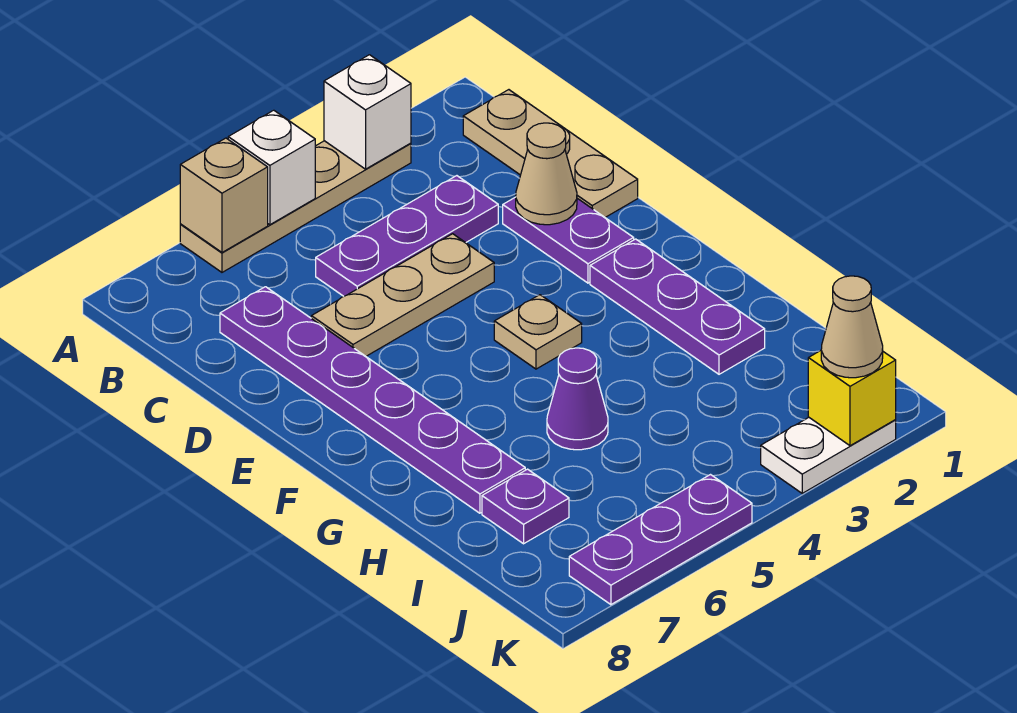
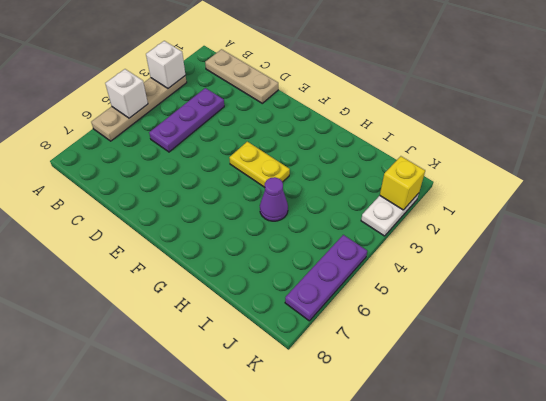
yellow 1x2 plate [229,142,290,187] -> tan 1x1 plate [494,295,582,369]
none -> purple 1x6 plate [220,287,525,513]
none -> purple 1x2 plate [503,197,634,283]
none -> tan 1x3 plate [311,234,494,356]

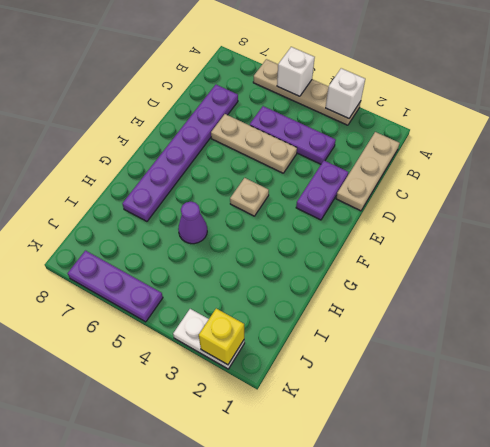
none -> purple 1x3 plate [590,239,765,374]
none -> purple 1x1 plate [482,469,569,544]
none -> tan 1x1 brick [180,138,268,252]

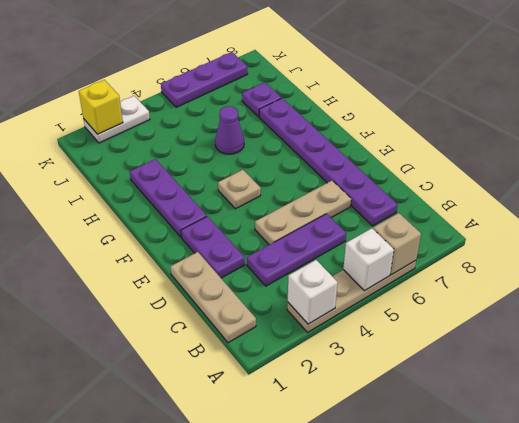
none -> tan 1x1 cone [516,123,577,225]
none -> tan 1x1 cone [821,276,883,378]

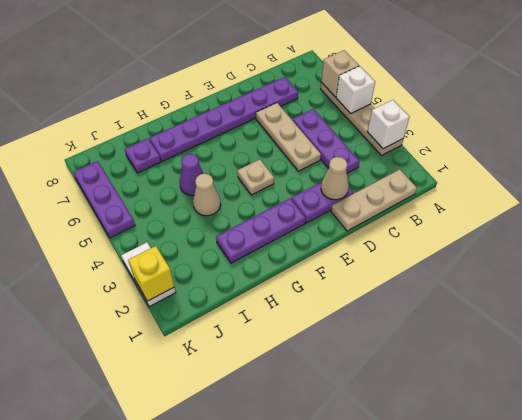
tan 1x1 cone [193,174,221,216] -> tan 1x1 cone moved to [821,276,883,378]

